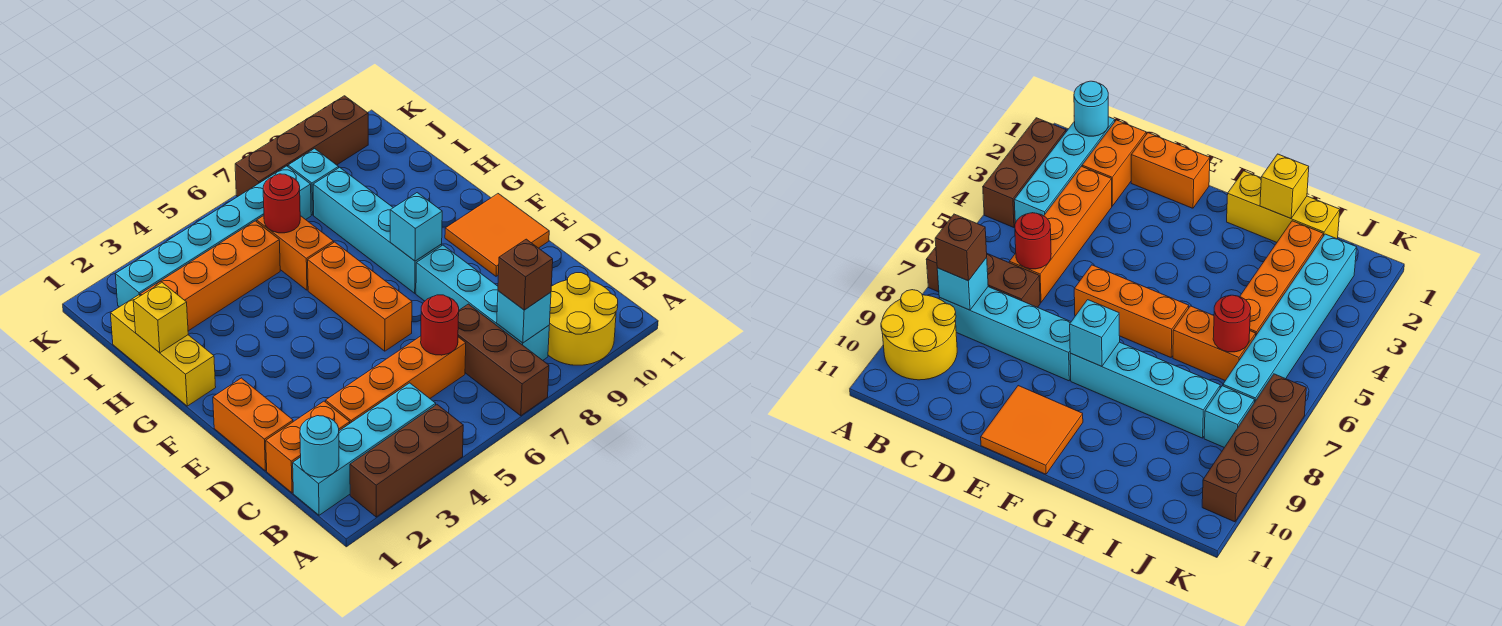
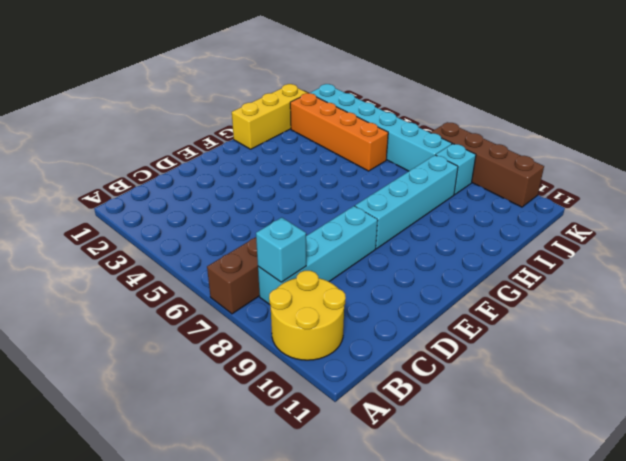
none -> brown 1x3 brick [350,405,463,517]
none -> cyan 1x4 brick [293,383,436,515]
none -> orange 1x2 brick [266,401,350,493]

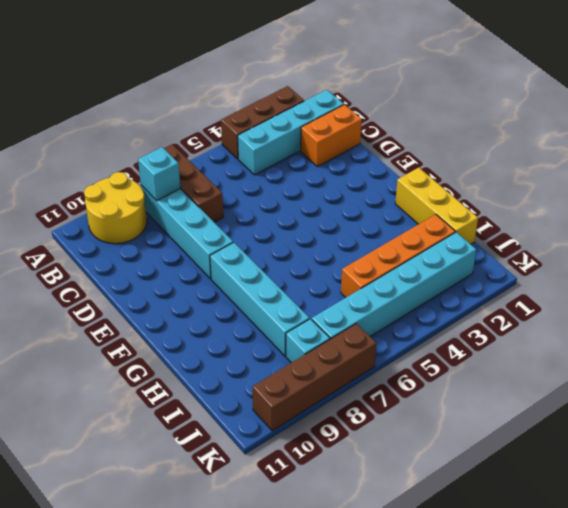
none -> orange 1x4 brick [326,336,466,423]
none -> orange 1x2 brick [213,378,293,471]
none -> orange 1x3 brick [308,242,412,351]

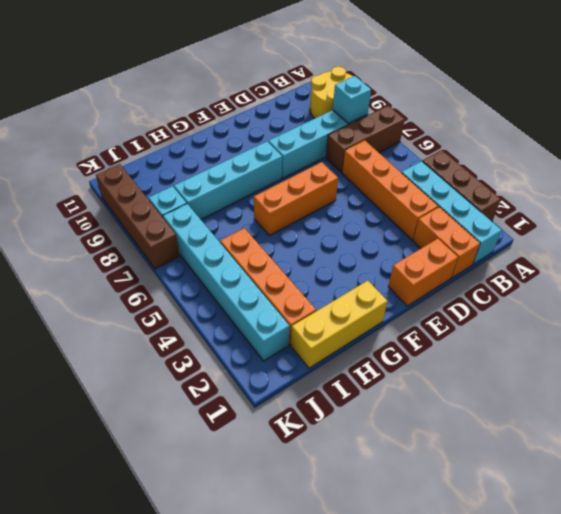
none -> orange 2x2 tile [445,194,549,276]
none -> orange 1x2 brick [257,216,334,290]
none -> cyan 1x1 round brick [300,416,339,477]

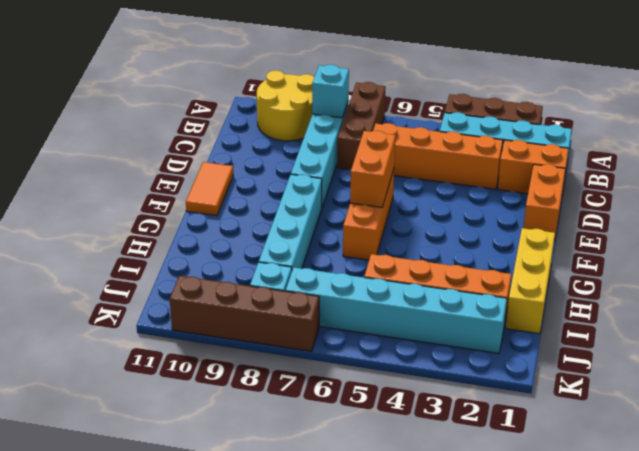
orange 1x2 brick [350,130,396,207] -> orange 1x2 brick moved to [257,216,334,290]
orange 1x2 tile [186,162,233,216] -> orange 2x2 tile [445,194,549,276]
none -> cyan 1x1 round brick [300,416,339,477]
none -> red 1x1 round brick [421,295,459,355]
none -> cyan 1x1 brick [390,193,442,261]

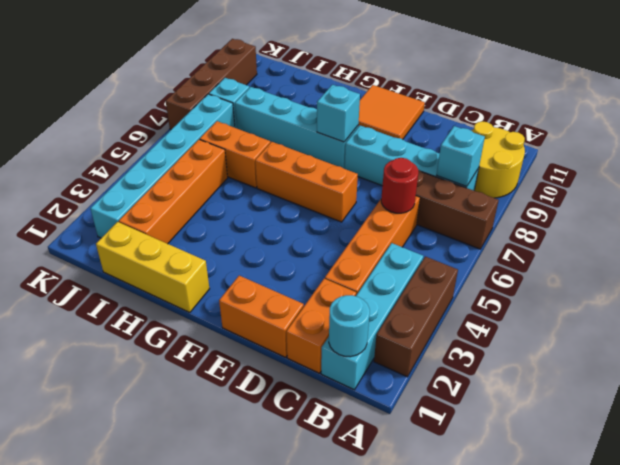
none -> yellow 1x1 brick [133,283,188,353]
none -> red 1x1 round brick [263,174,300,233]
none -> brown 1x1 brick [498,239,553,310]

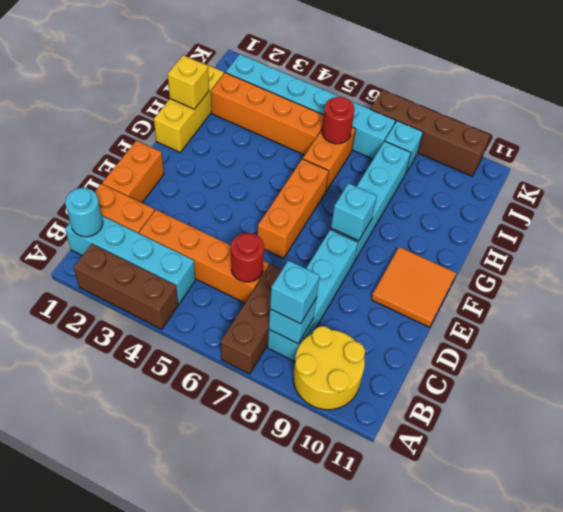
cyan 1x1 brick [270,260,320,324] -> brown 1x1 brick [498,239,553,310]

